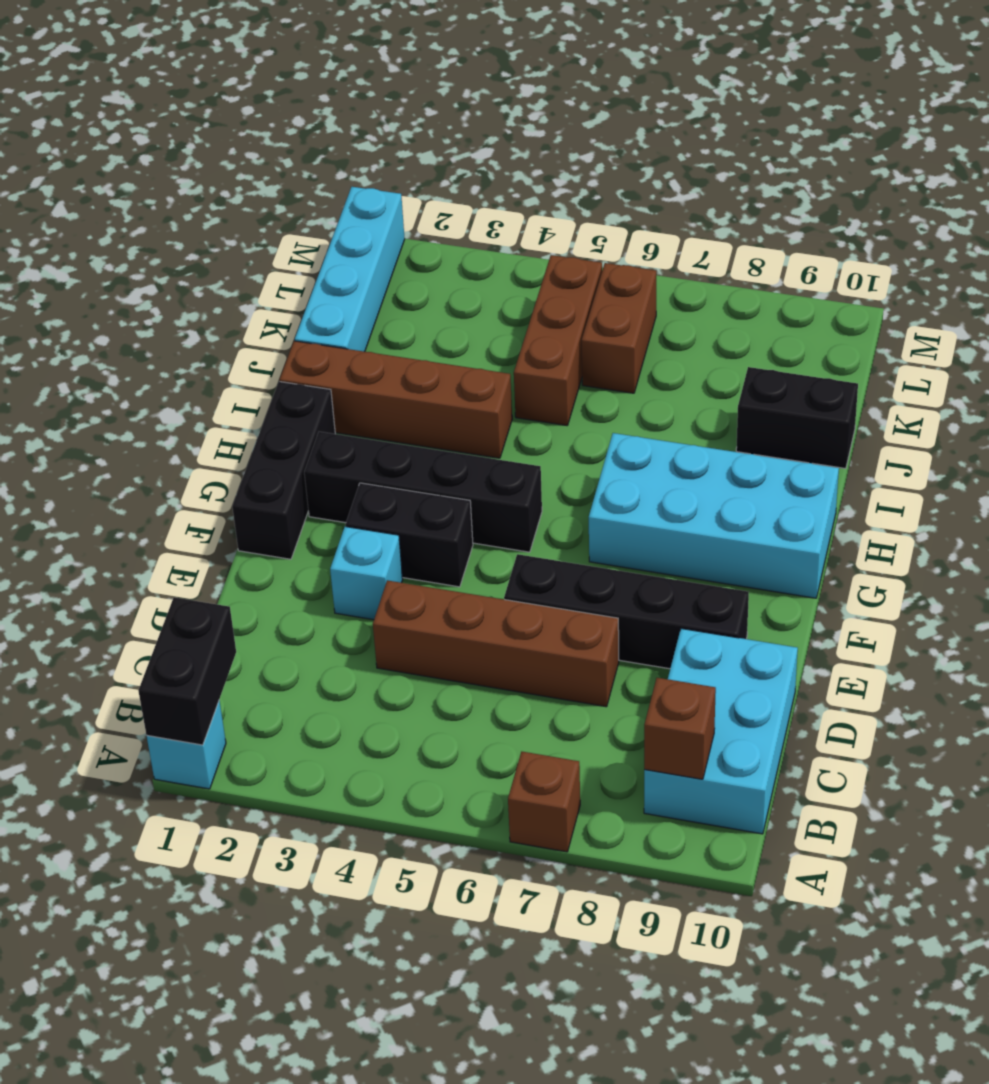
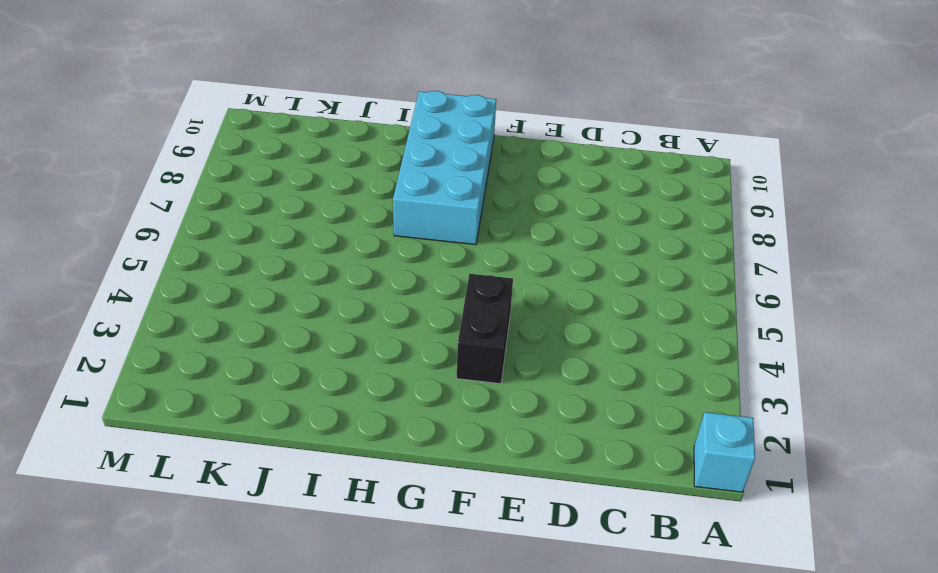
none -> brown 1x1 brick [508,752,580,852]
none -> cyan 2x3 brick [644,629,798,834]
none -> brown 1x4 brick [373,580,619,707]

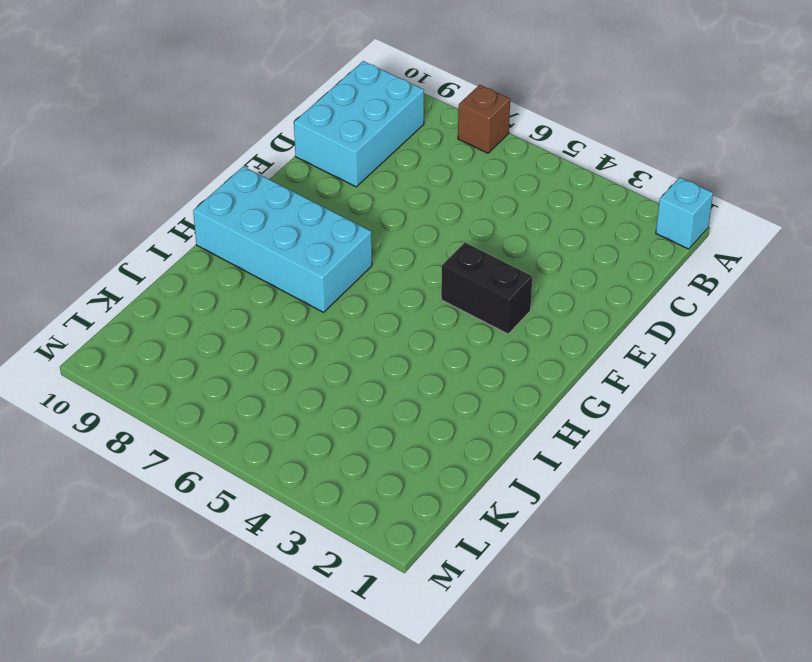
none -> brown 1x4 brick [373,580,619,707]
none -> cyan 1x1 brick [330,526,403,620]
none -> black 1x4 brick [504,554,749,669]

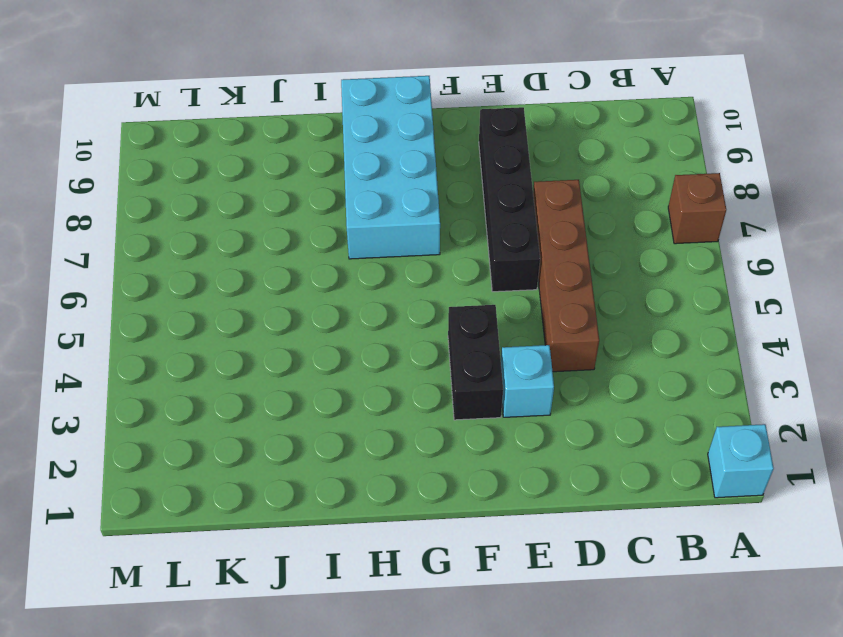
none -> cyan 2x3 brick [644,629,798,834]
none -> black 1x3 brick [232,381,335,559]
none -> black 1x4 brick [304,432,542,552]

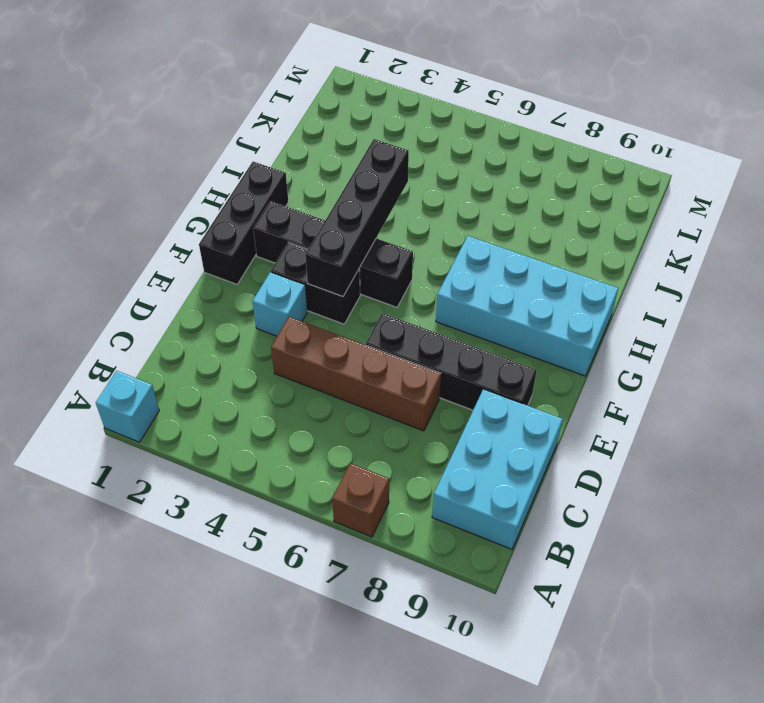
black 1x4 brick [305,139,409,297] -> none
none -> brown 1x4 brick [280,341,512,458]
none -> cyan 1x4 brick [295,187,405,352]
none -> brown 1x3 brick [514,255,602,425]

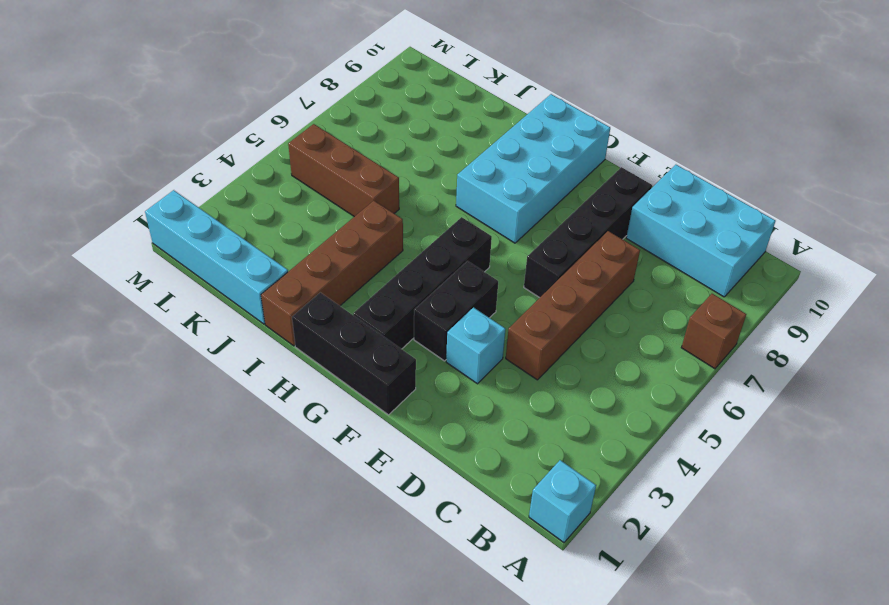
none -> black 1x2 brick [736,367,858,469]
none -> brown 1x2 brick [582,263,656,393]
none -> black 1x2 brick [138,597,236,745]

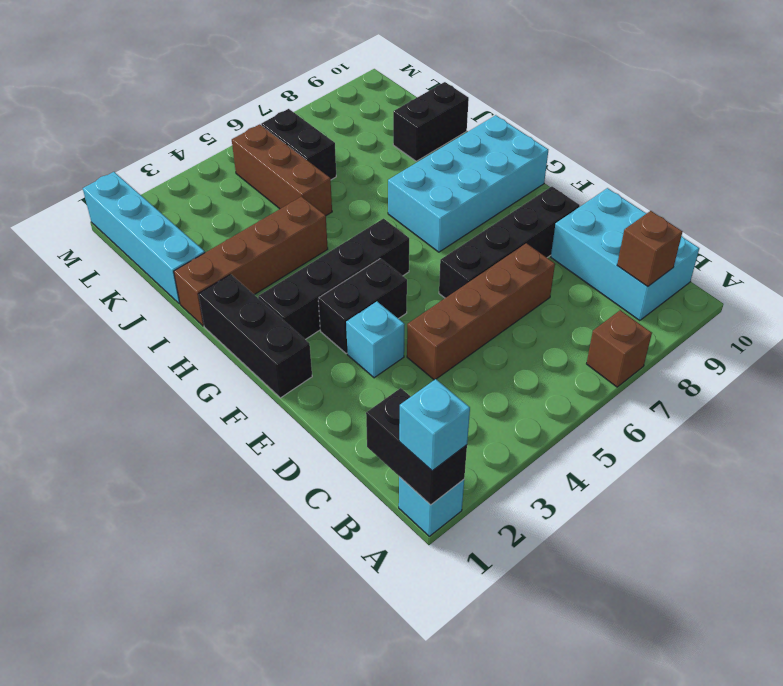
cyan 1x1 brick [399,379,470,471] -> none
black 1x2 brick [261,109,336,180] -> brown 1x2 brick [582,263,656,393]

